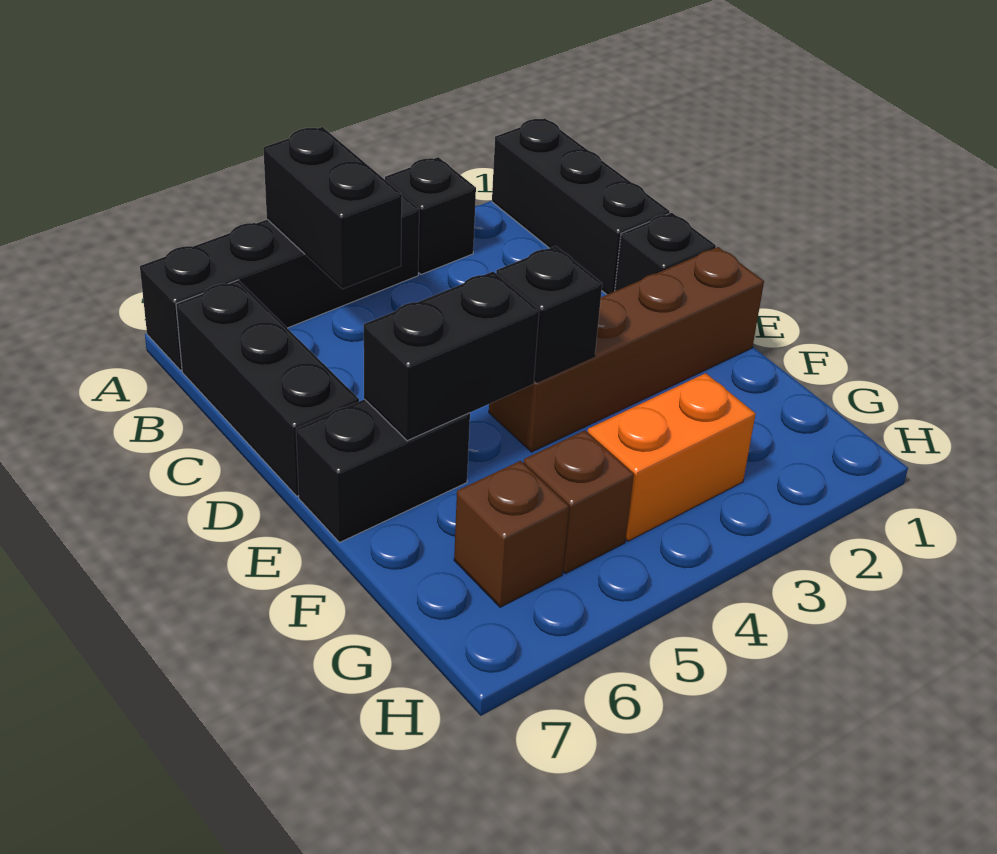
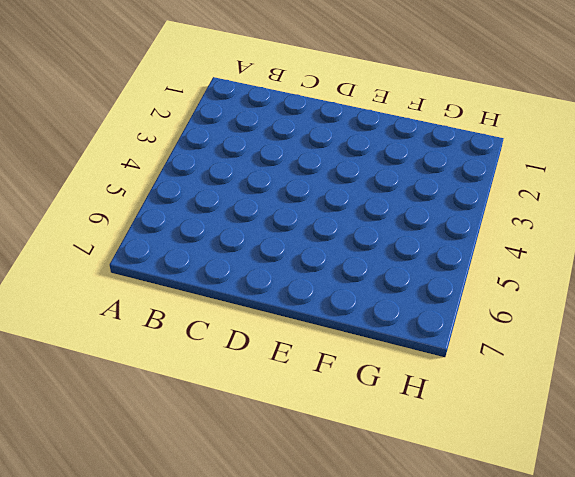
none -> black 1x3 brick [492,118,670,295]
none -> black 1x1 brick [385,157,476,274]
none -> black 1x4 brick [140,195,419,370]

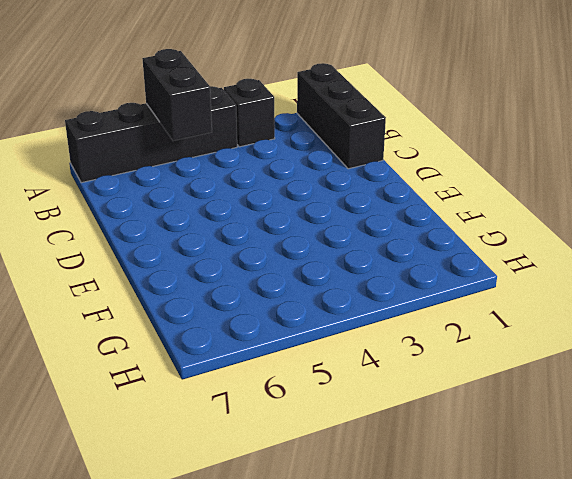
none -> black 1x3 brick [176,280,359,496]
none -> black 1x1 brick [615,213,716,291]
none -> brown 1x4 brick [489,247,764,452]

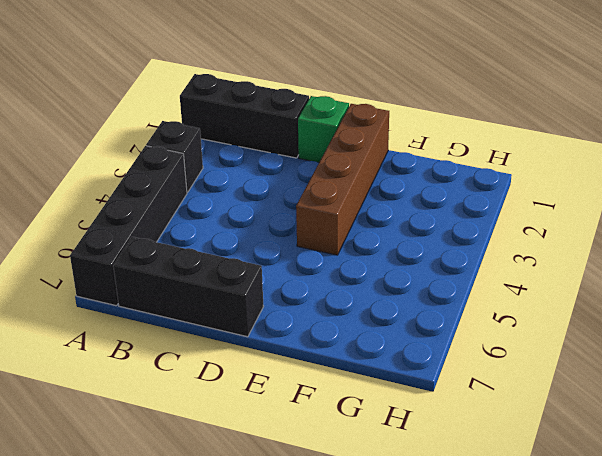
green 1x1 brick [298,96,349,163] -> black 1x1 brick [615,213,716,291]
none -> black 1x2 brick [296,399,470,543]
none -> orange 1x2 brick [588,373,755,541]
none -> brown 1x1 brick [524,430,634,574]

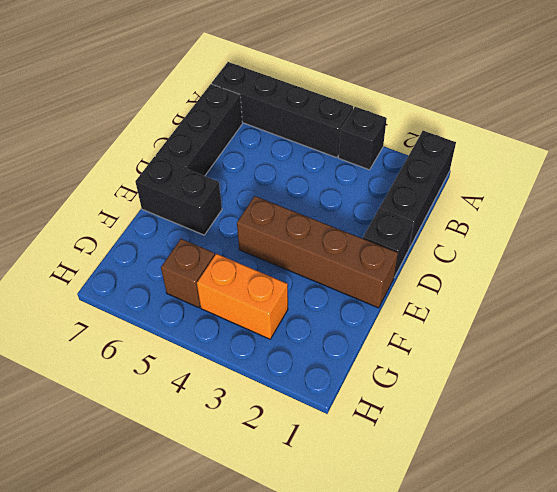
none -> brown 1x1 brick [454,461,569,607]
none -> black 1x2 brick [263,127,402,289]
none -> black 1x1 brick [496,246,602,382]

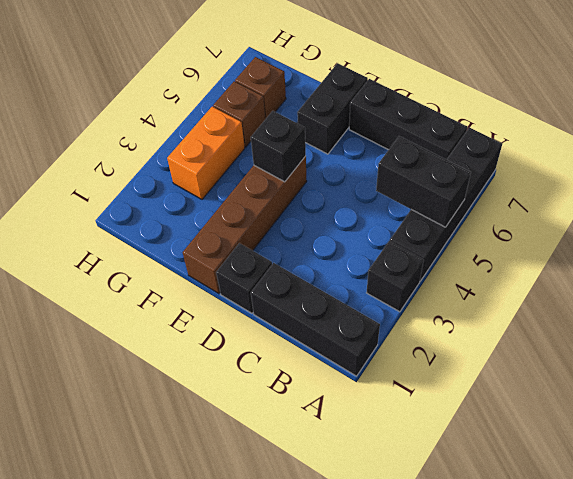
none -> black 1x2 brick [364,271,539,441]

